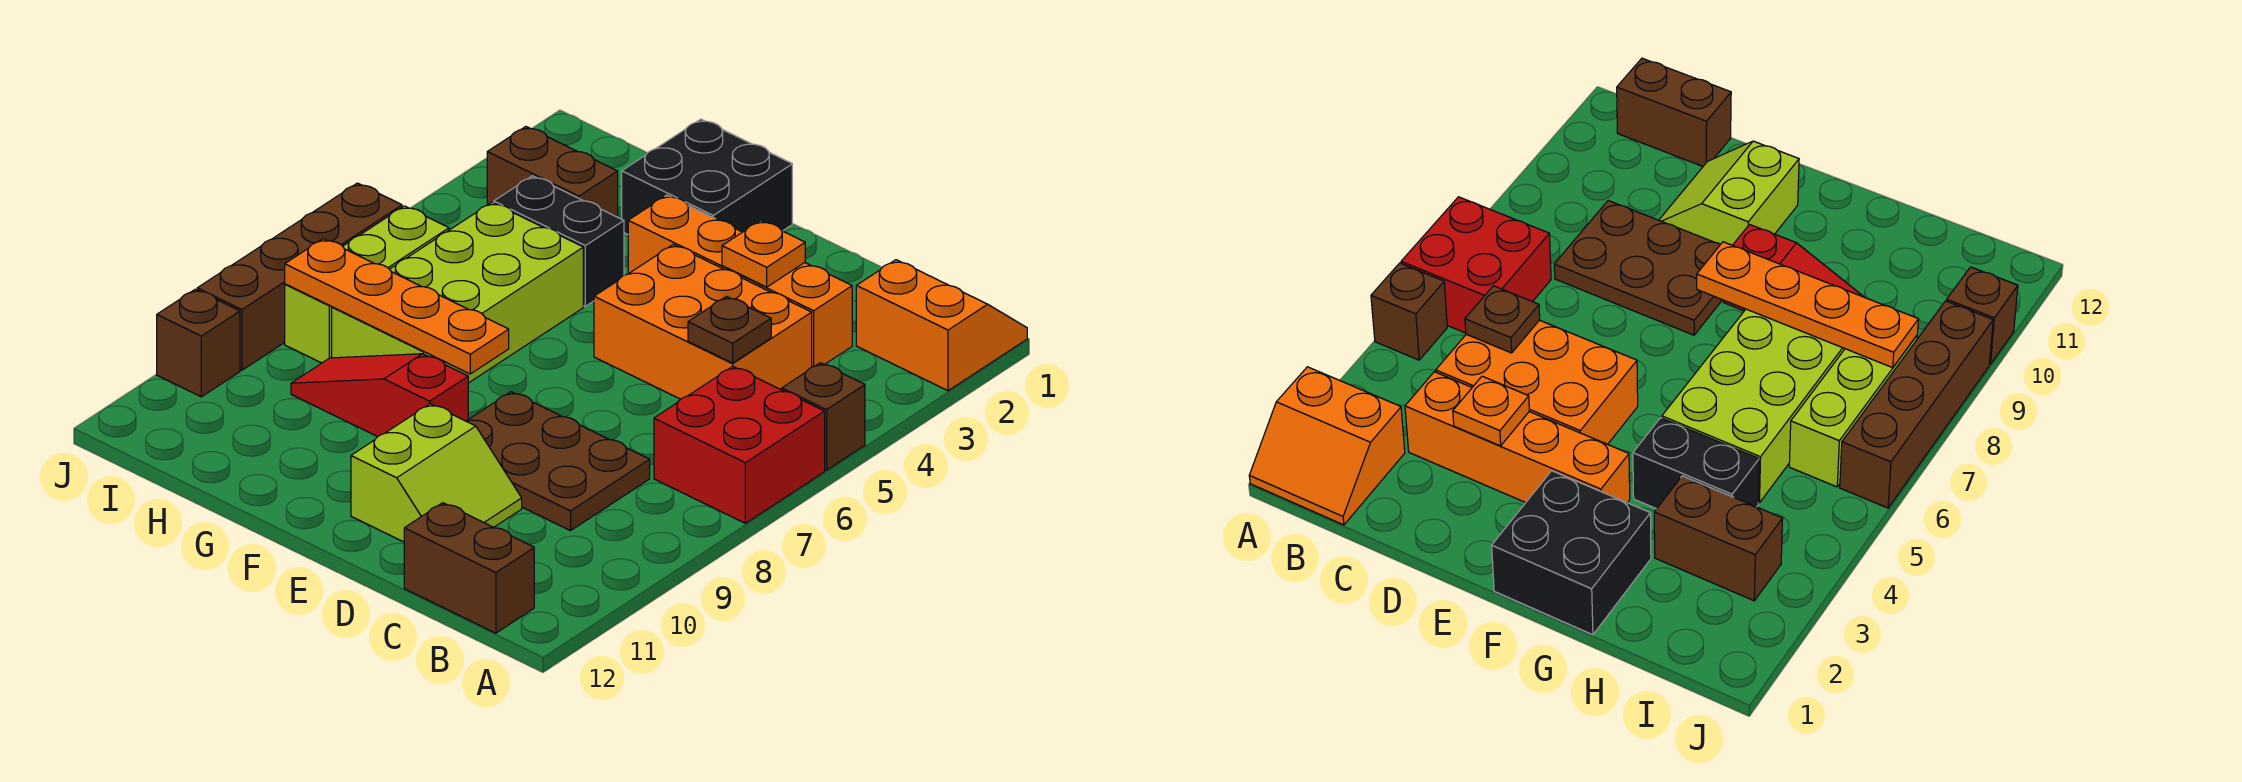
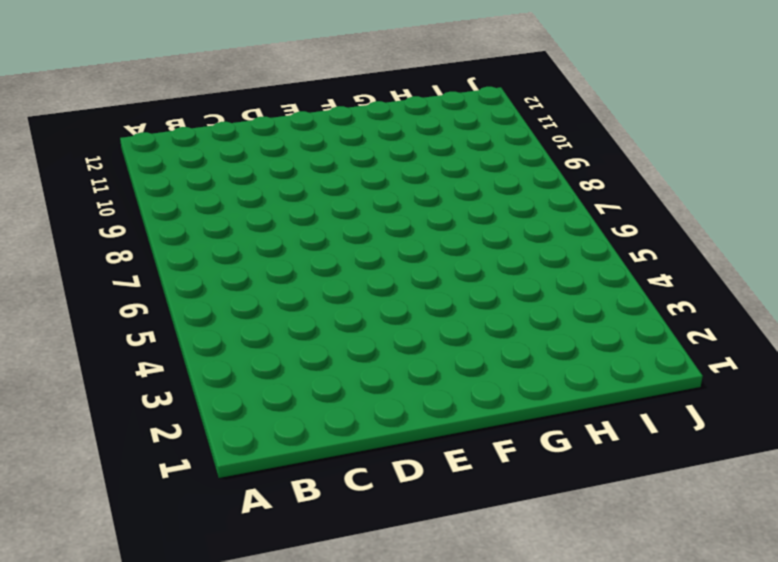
none -> orange 2x2 slope [856,260,1027,391]
none -> brown 1x1 brick [782,363,865,470]
none -> red 2x2 brick [654,367,825,523]

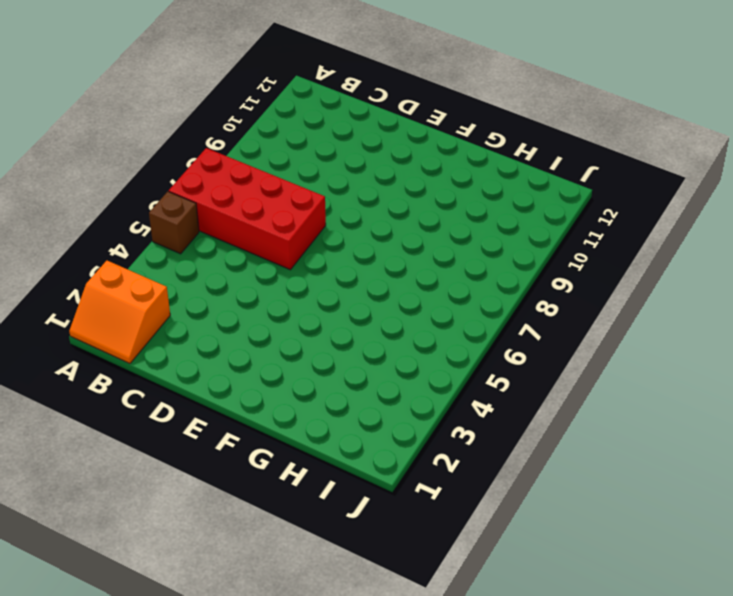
red 2x4 brick [169,148,326,270] -> red 2x2 brick [654,367,825,523]
none -> brown 1x2 brick [404,503,534,633]
none -> orange 1x4 brick [628,195,852,367]
none -> orange 2x3 brick [594,245,812,399]

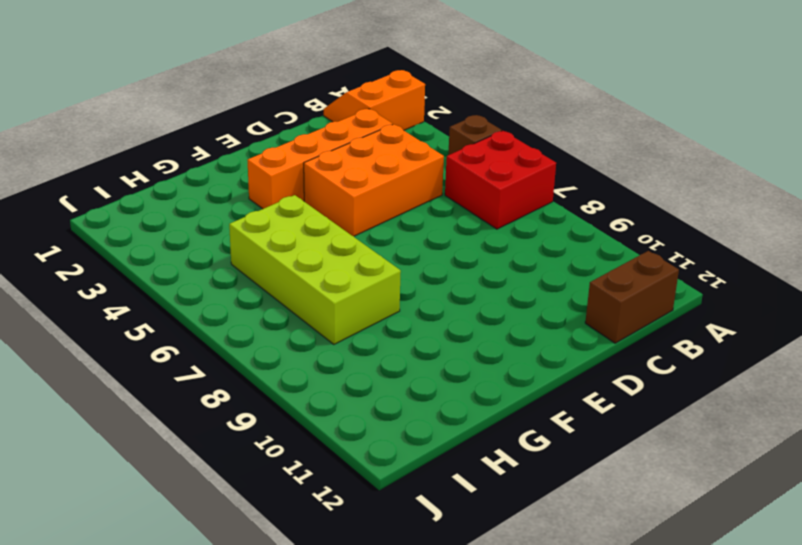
none -> brown 2x3 plate [467,392,650,531]
none -> lime 2x2 slope [351,404,522,542]
none -> black 2x2 brick [622,119,792,234]

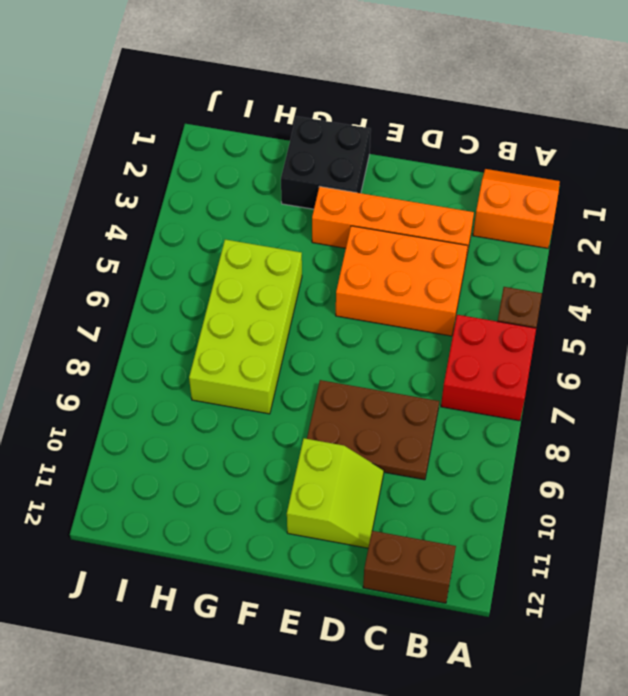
none -> red 1x3 slope [291,354,468,437]
none -> black 1x2 brick [494,176,624,306]
none -> brown 1x2 brick [487,127,618,217]

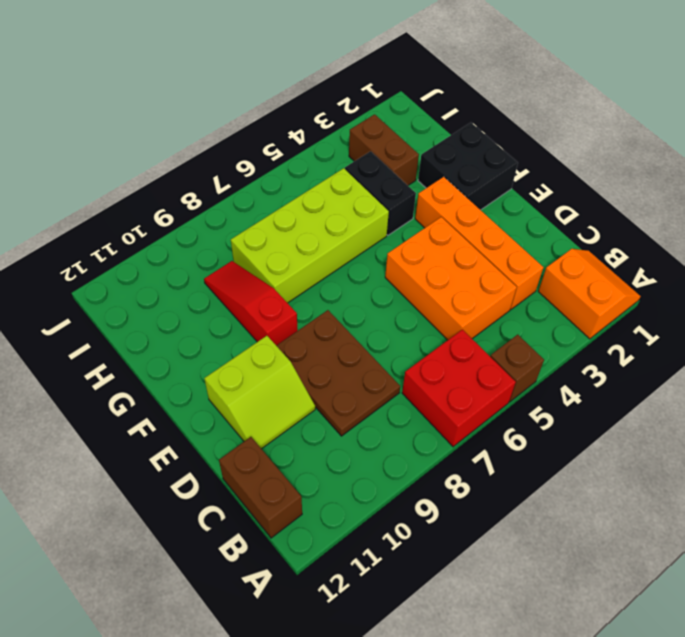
none -> lime 1x3 brick [285,206,449,363]
none -> brown 1x4 brick [197,183,402,370]
none -> brown 1x1 brick [157,289,240,397]

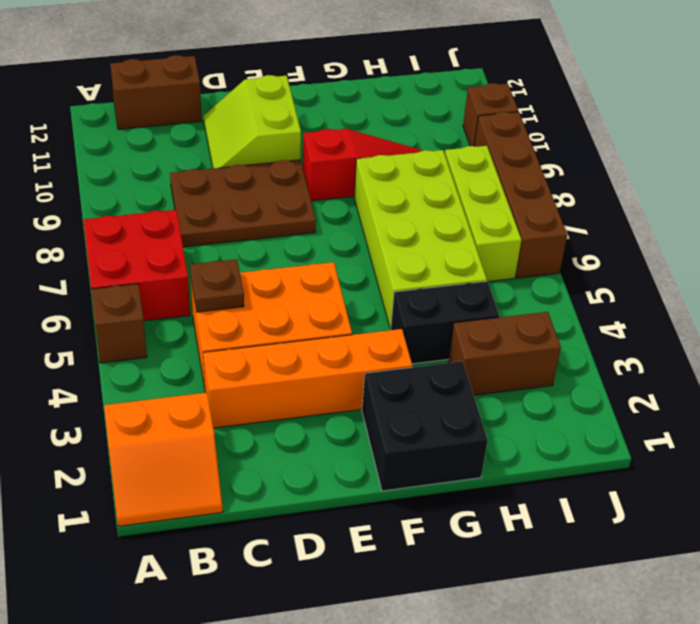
none -> orange 1x1 plate [722,220,805,287]
none -> orange 1x4 plate [285,239,509,374]

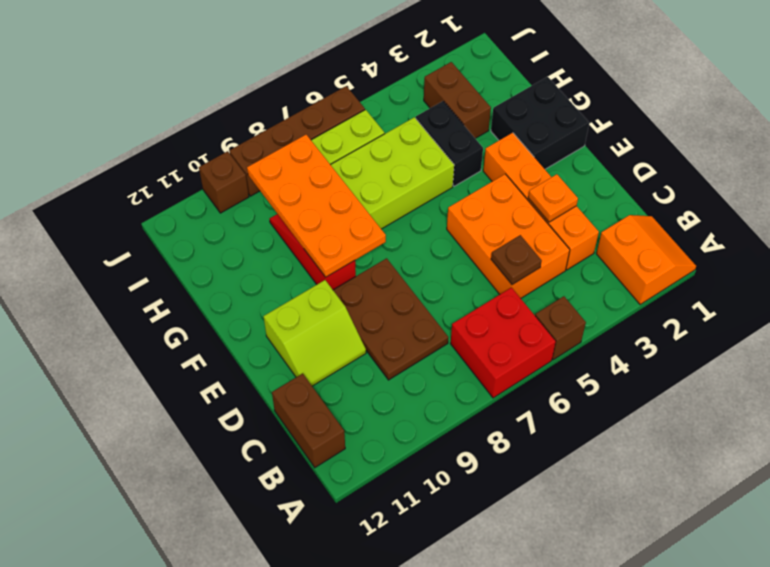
orange 2x4 plate [247,135,386,277] -> orange 1x4 plate [285,239,509,374]

